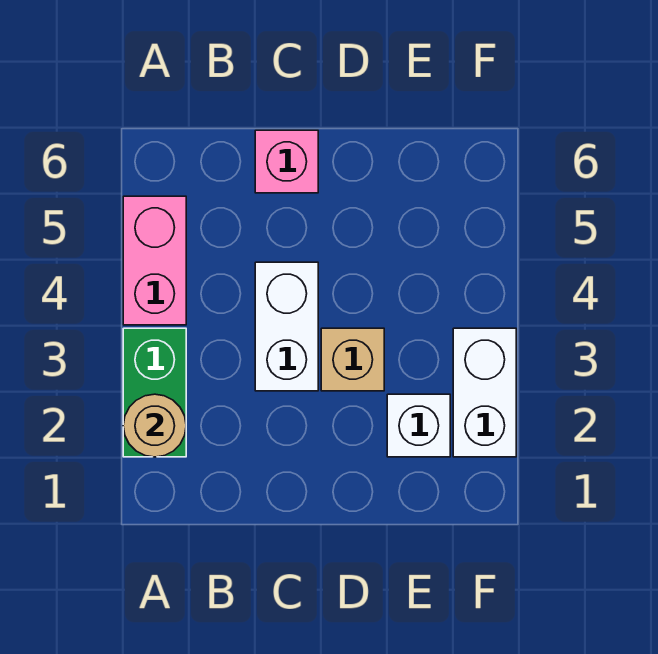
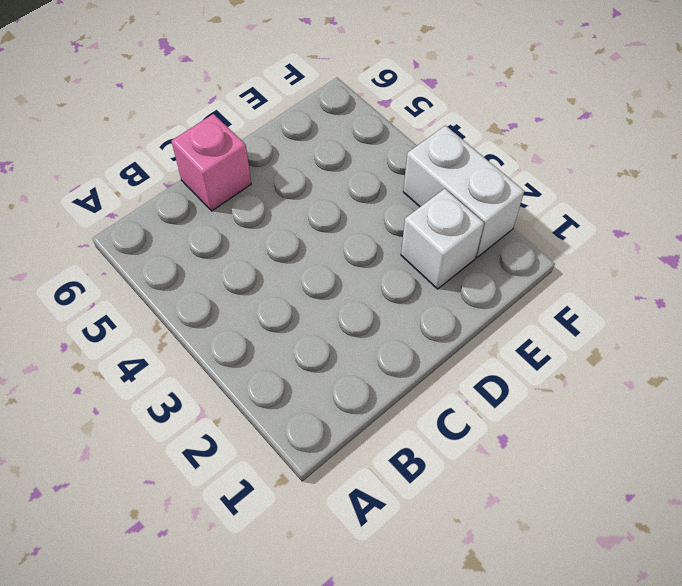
none -> green 1x2 brick [123,328,186,457]
none -> pink 1x2 brick [123,196,186,325]

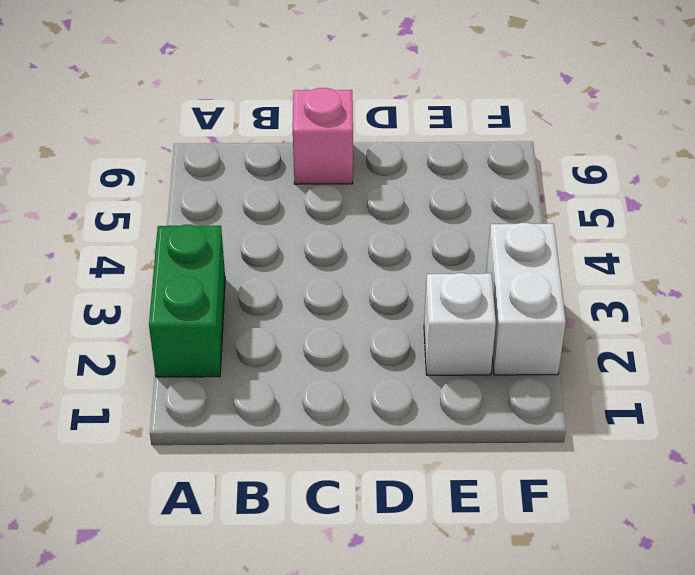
none -> pink 1x2 brick [123,196,186,325]
none -> white 1x2 brick [255,262,318,391]

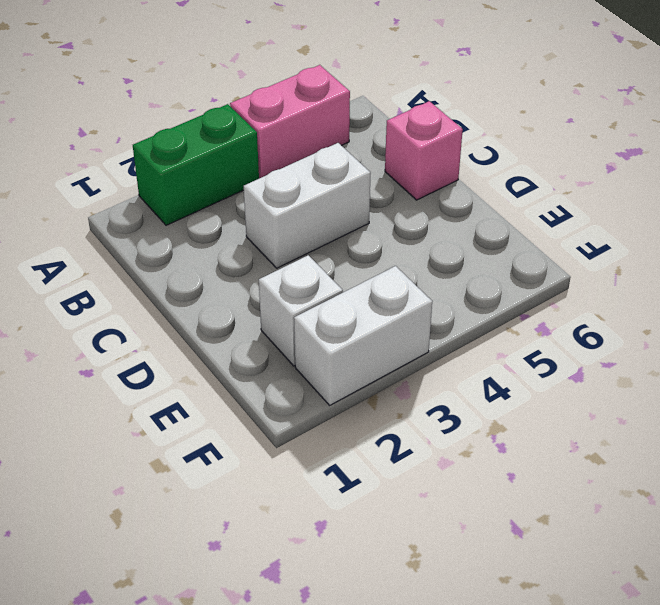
none -> tan 1x1 brick [321,328,384,391]
none -> tan 1x1 round brick [123,394,186,457]

